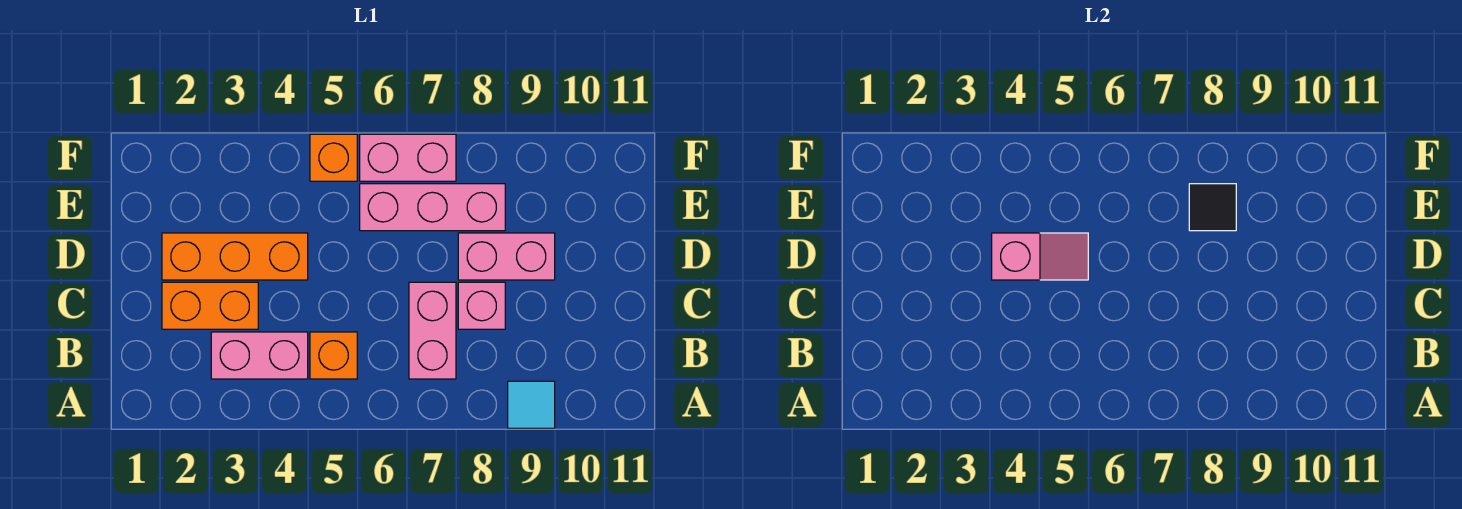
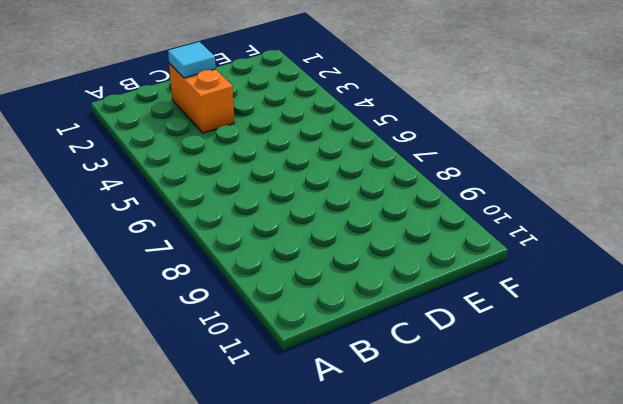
cyan 1x1 tile [168,42,216,78] -> cyan 1x1 tile moved to [508,381,555,428]
none -> pink 1x2 brick [211,332,308,379]
none -> orange 1x1 brick [310,332,357,379]
none -> pink 1x2 brick [409,282,456,379]

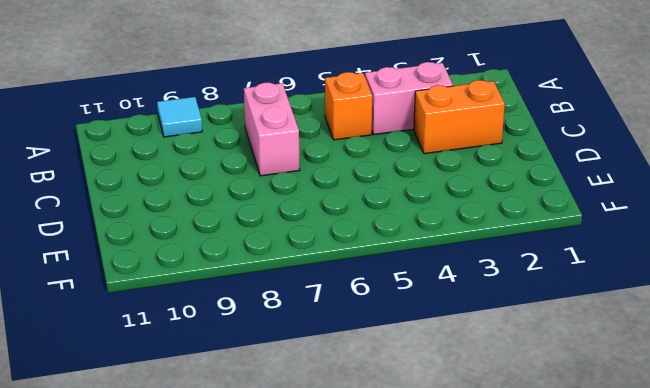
none -> pink 1x1 brick [458,282,505,329]
none -> orange 1x3 brick [162,233,308,280]
none -> pink 1x2 brick [458,233,555,280]

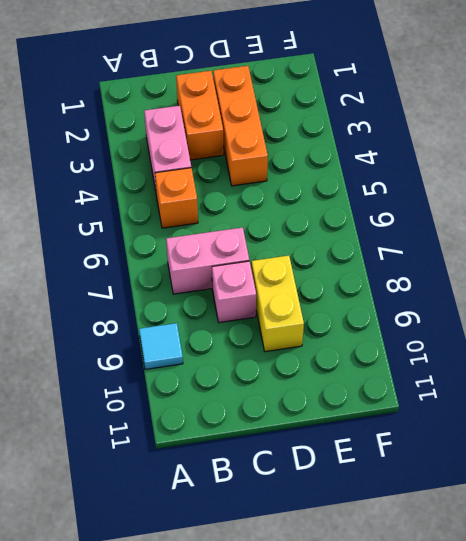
yellow 1x2 brick [251,256,304,352] -> pink 1x2 brick [458,233,555,280]
none -> pink 1x3 brick [360,184,505,231]
none -> orange 1x1 brick [310,134,357,181]
none -> pink 1x2 brick [360,134,456,181]

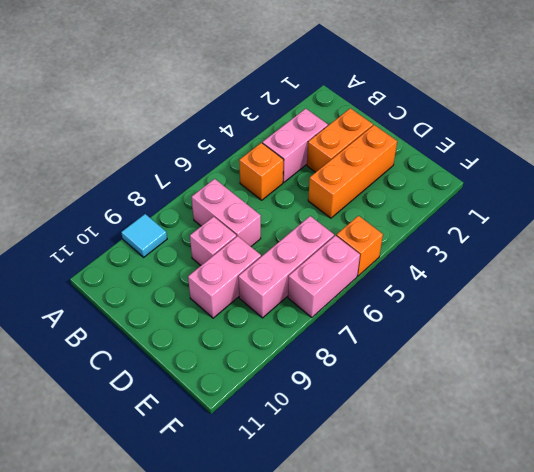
none -> pink 1x2 slope [992,233,1088,280]
none -> black 1x1 tile [1189,184,1236,231]

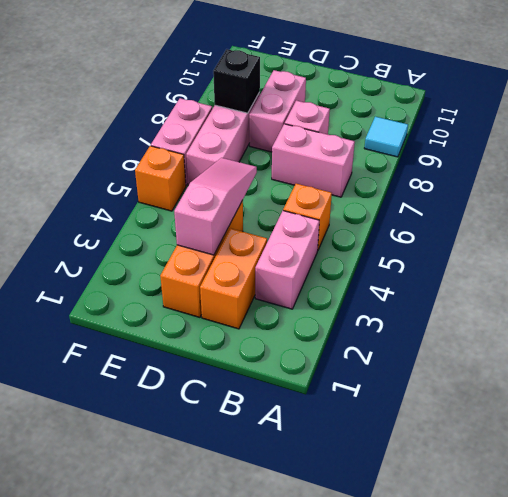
pink 1x3 slope [174,158,257,255] -> pink 1x2 slope [992,233,1088,280]
black 1x1 brick [213,49,260,113] -> black 1x1 tile [1189,184,1236,231]

